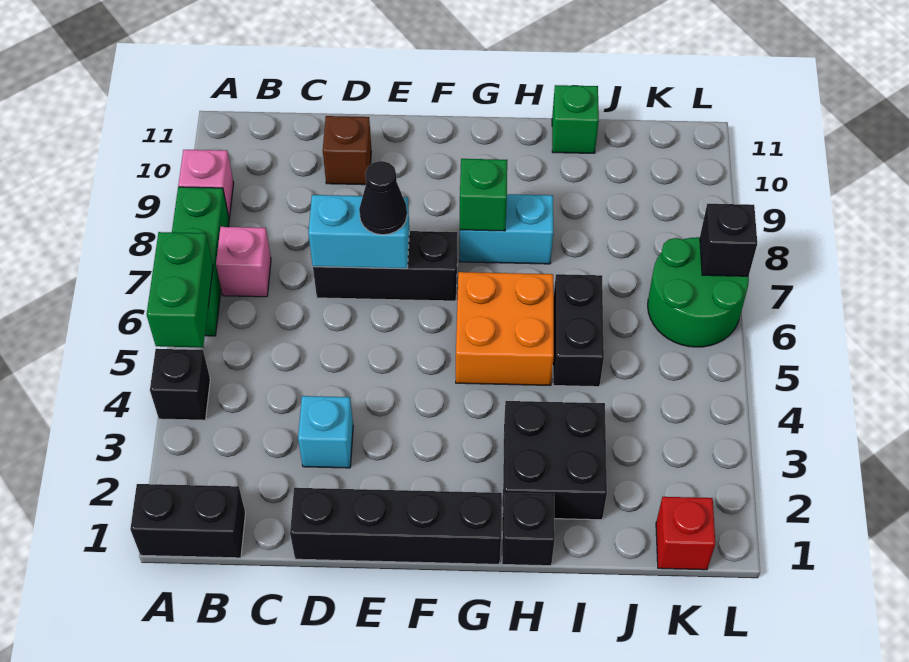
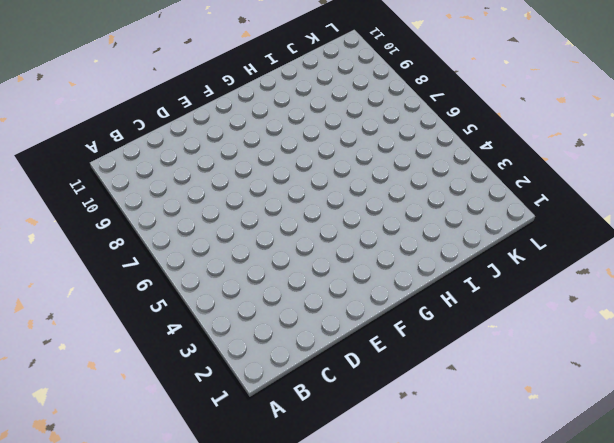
none -> black 1x2 brick [130,484,245,558]
none -> black 1x1 brick [150,349,210,420]
none -> green 1x3 brick [172,187,229,336]

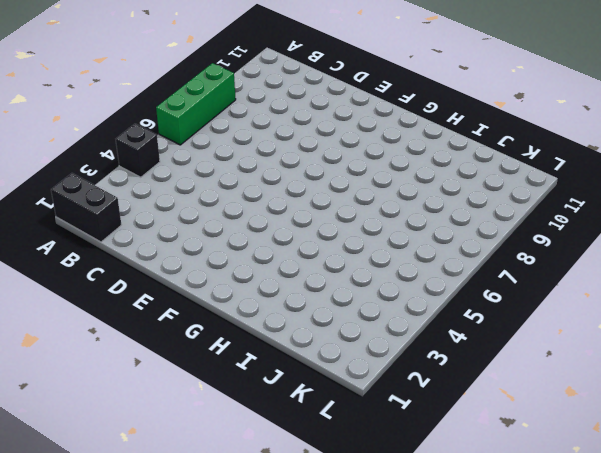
none -> pink 1x1 brick [178,150,234,218]
none -> pink 1x1 brick [216,227,271,297]
none -> black 1x4 brick [290,488,502,564]

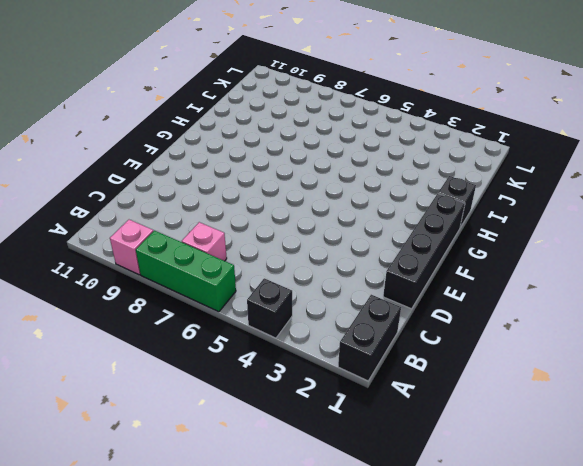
none -> cyan 1x1 brick [298,396,353,468]
none -> black 1x3 brick [313,231,457,301]
none -> brown 1x1 brick [323,116,371,185]

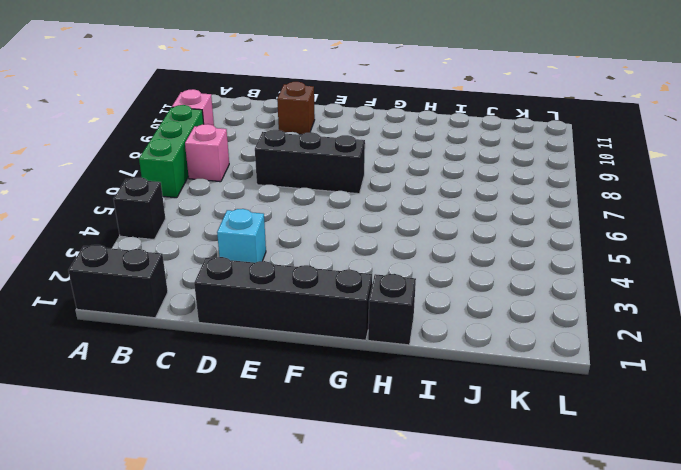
none -> orange 2x2 brick [456,272,554,385]
none -> cyan 1x2 brick [460,194,553,264]
none -> black 2x2 brick [503,401,607,520]

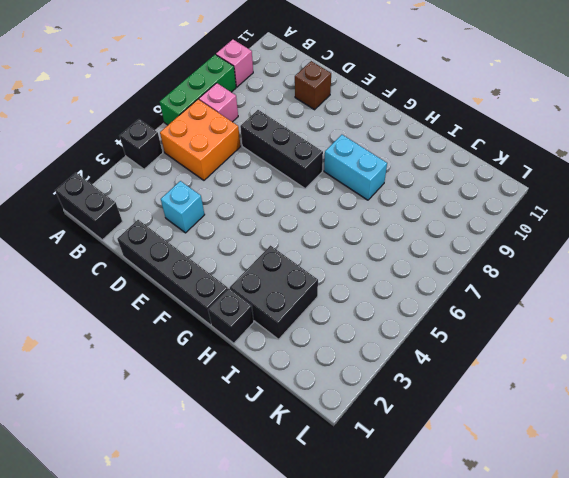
orange 2x2 brick [160,99,241,180] -> orange 2x2 brick moved to [456,272,554,385]
none -> black 1x2 brick [553,274,604,387]
none -> green 1x1 brick [552,85,599,153]
none -> red 1x1 brick [656,497,715,570]

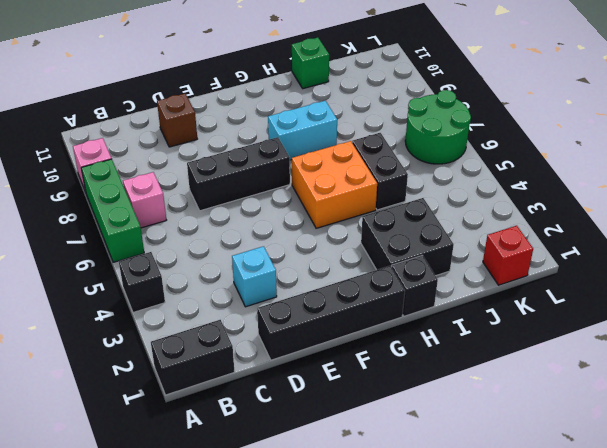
none -> green 1x2 brick [147,232,213,347]
none -> cyan 1x2 brick [308,195,409,269]
none -> green 1x1 brick [460,159,507,231]

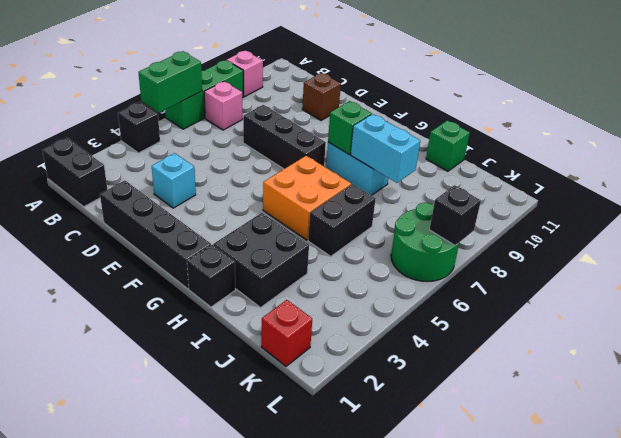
cyan 1x2 brick [351,114,420,183] -> cyan 1x2 brick moved to [308,195,409,269]
none -> black 1x1 cone [359,161,407,235]

